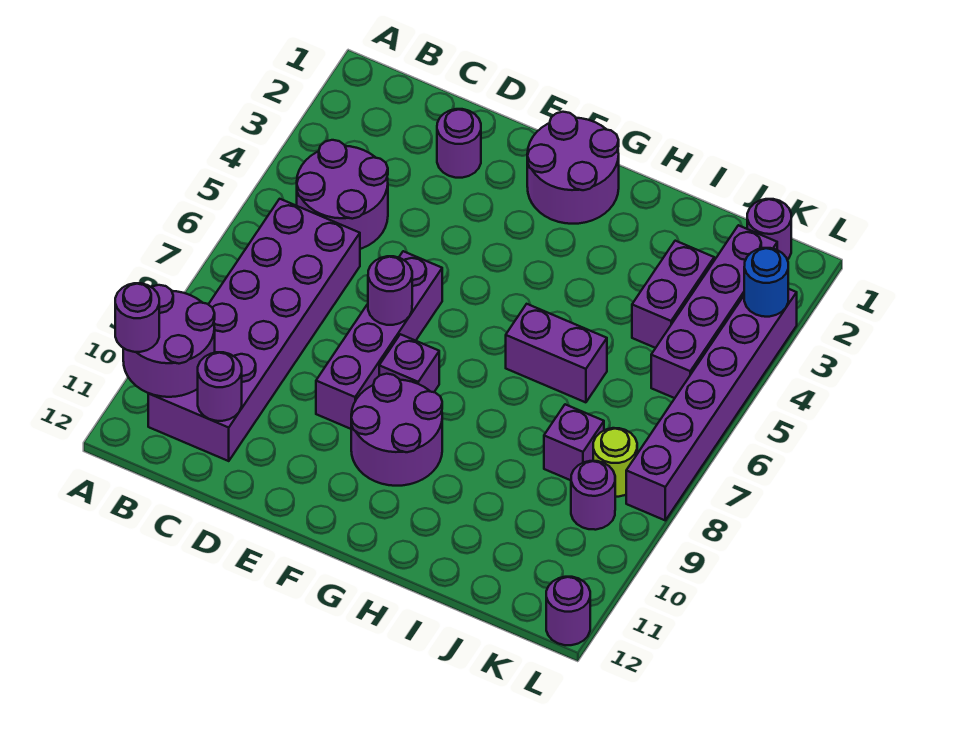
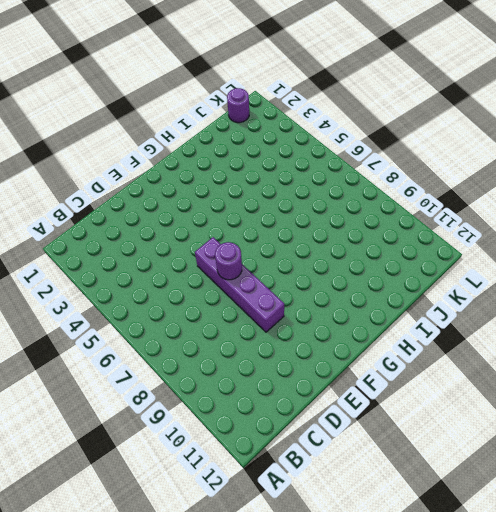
none -> purple 2x2 round brick [297,140,388,249]
none -> purple 2x6 brick [148,199,360,461]
none -> purple 1x1 round brick [437,109,481,178]

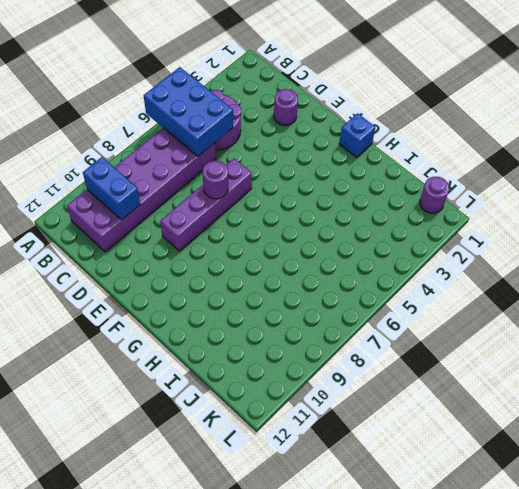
blue 2x3 brick [144,67,233,156] -> none
blue 1x2 brick [83,157,140,220] -> purple 2x2 round brick [123,285,215,397]
blue 1x1 brick [339,113,375,158] -> purple 2x2 round brick [527,112,619,224]
none -> purple 1x1 brick [379,334,439,392]
none -> purple 2x2 round brick [351,374,442,486]
none -> purple 1x2 brick [506,304,607,402]

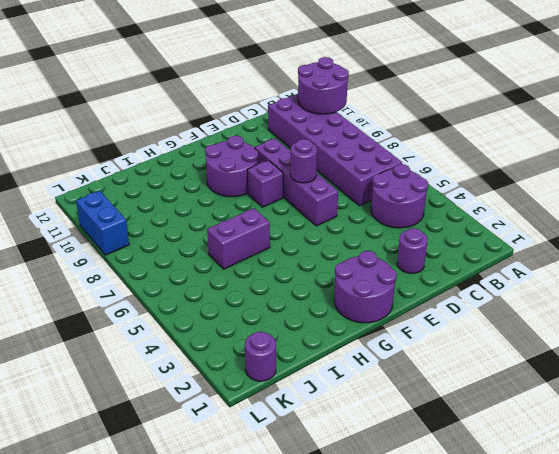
blue 1x2 brick [76,191,129,255] -> none
none -> purple 1x2 brick [632,241,714,348]
none -> purple 1x1 brick [544,404,604,480]
none -> purple 1x4 brick [651,225,777,398]

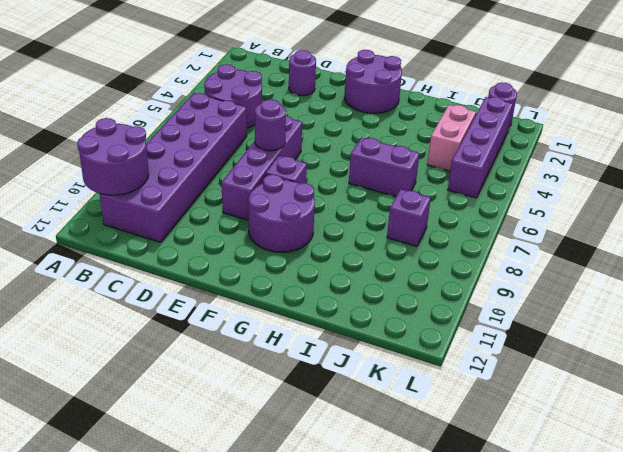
pink 1x2 brick [427,105,476,171] -> purple 1x2 brick [632,241,714,348]
none -> lime 1x1 round brick [593,428,637,497]
none -> purple 1x1 round brick [571,461,615,530]
none -> purple 1x6 brick [626,289,797,520]

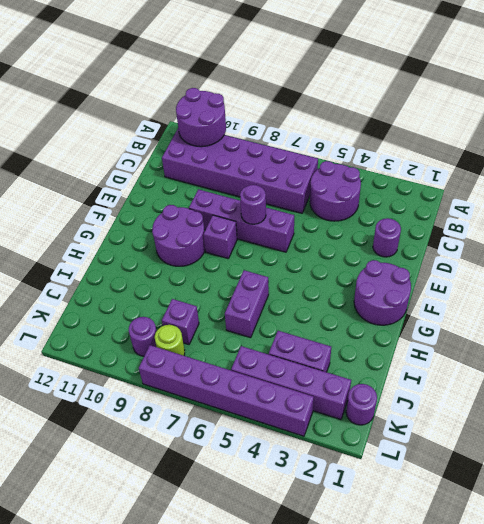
none -> purple 1x1 round brick [546,577,590,645]
none -> purple 1x1 round brick [198,352,242,421]
none -> blue 1x1 round brick [744,248,788,317]

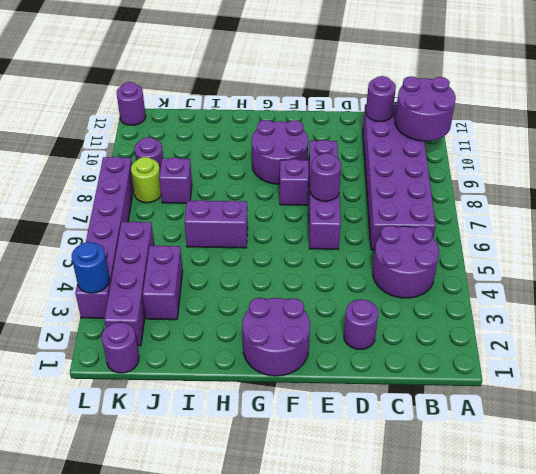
none -> purple 1x1 round brick [115,283,159,352]

